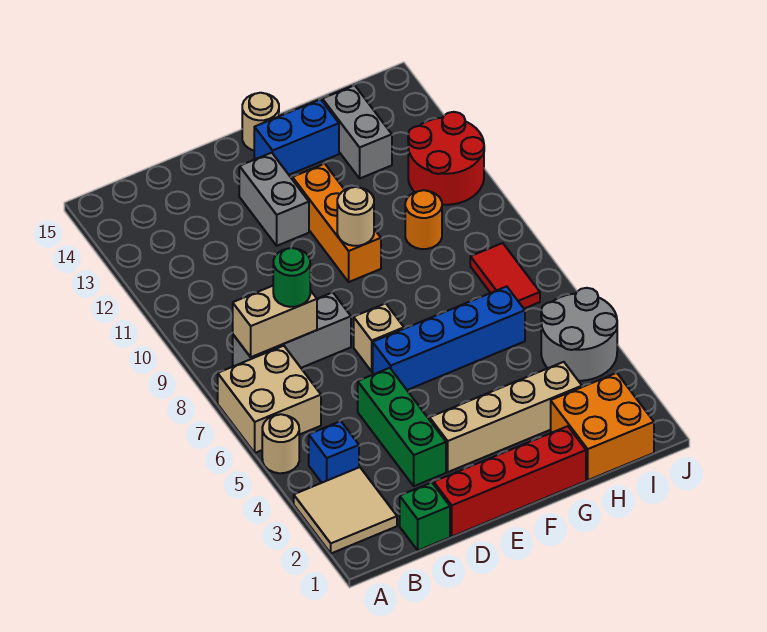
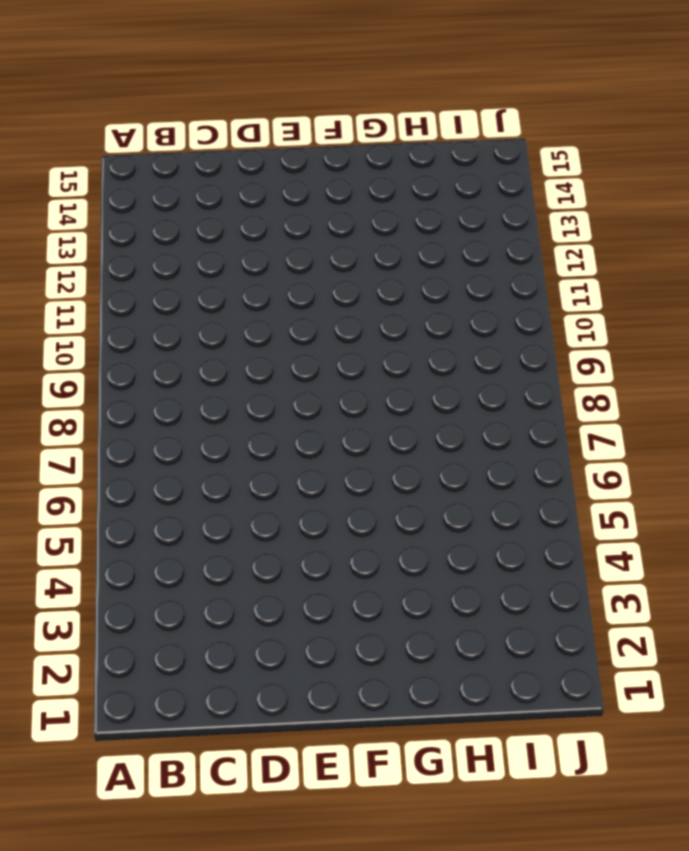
none -> tan 2x2 tile [294,467,397,553]
none -> tan 1x1 round brick [262,414,299,473]
none -> tan 2x2 brick [218,346,321,453]

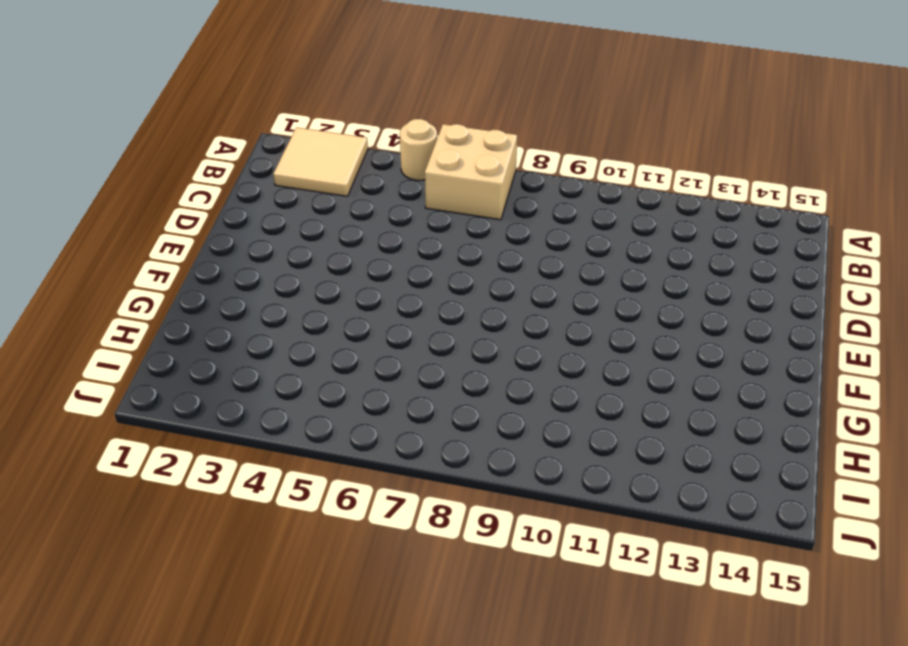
none -> blue 1x1 brick [309,421,359,483]
none -> grey 1x3 brick [233,292,351,368]
none -> green 1x1 brick [400,483,450,550]

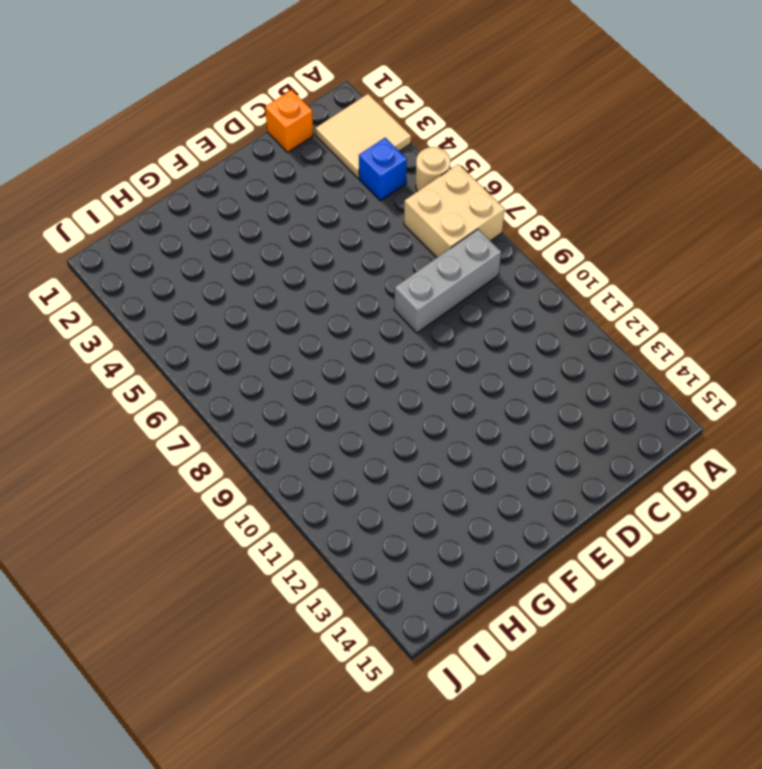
orange 1x1 brick [265,90,313,152] -> green 1x1 brick [400,483,450,550]
none -> red 1x4 brick [434,426,586,536]
none -> green 1x3 brick [358,368,446,486]
none -> tan 1x4 brick [430,362,582,472]

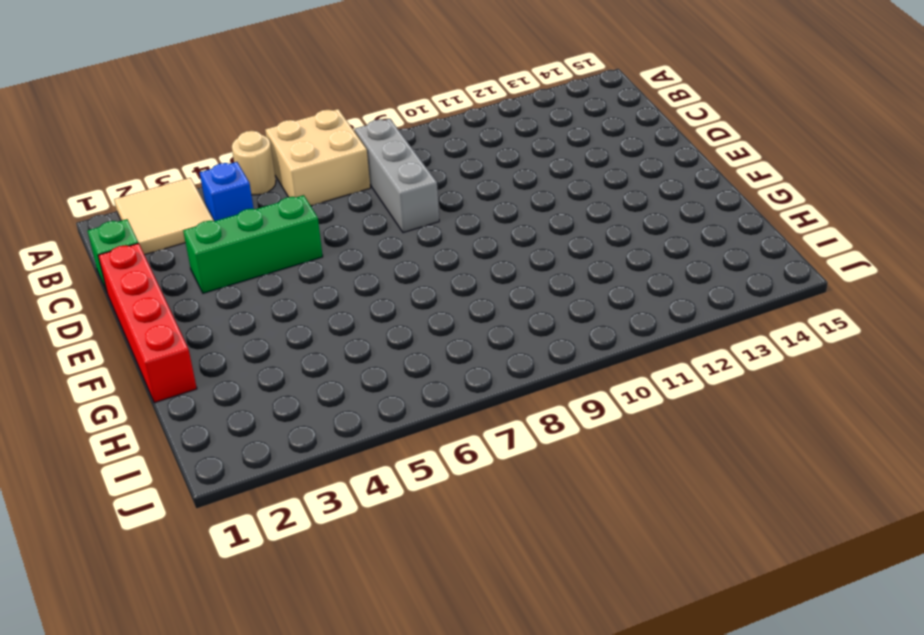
none -> tan 1x4 brick [430,362,582,472]
none -> blue 1x4 brick [373,286,525,390]
none -> tan 1x1 brick [354,304,404,371]

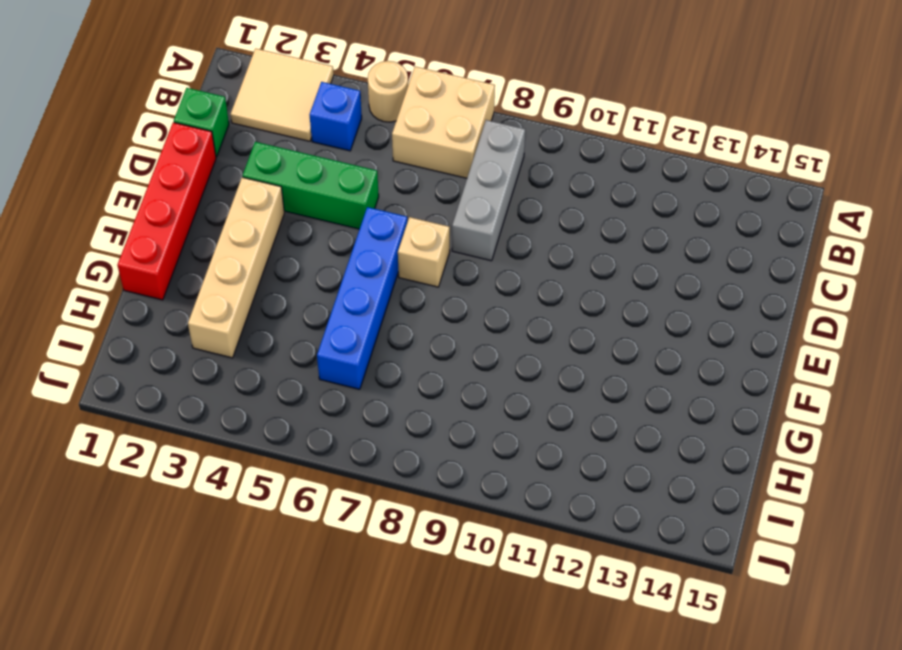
none -> grey 1x2 brick [239,153,309,246]
none -> orange 1x3 brick [292,164,381,282]
none -> blue 1x2 brick [254,99,339,175]

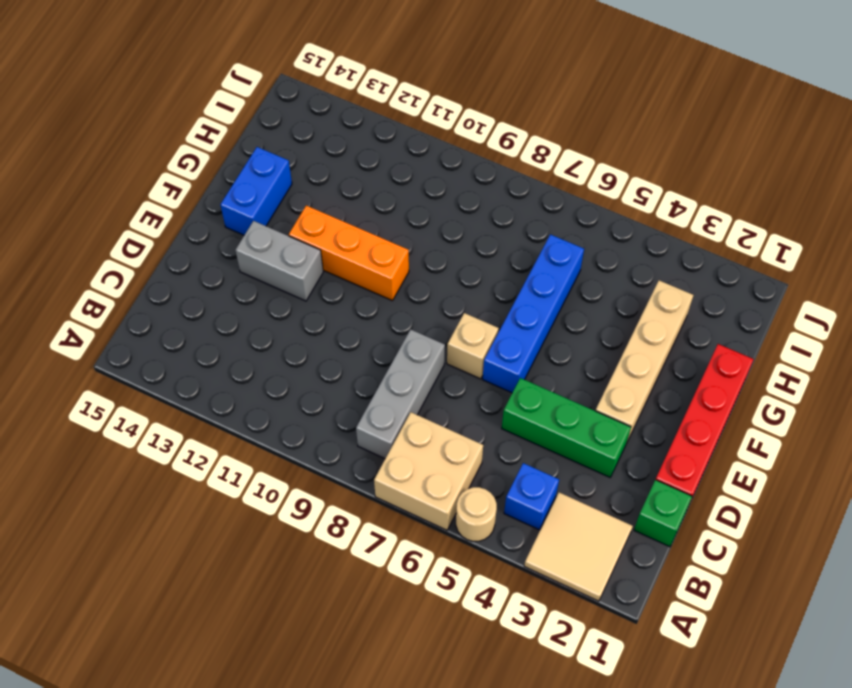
none -> tan 1x1 round brick [242,93,279,151]
none -> orange 2x2 brick [551,373,654,480]
none -> orange 1x1 round brick [405,190,442,249]

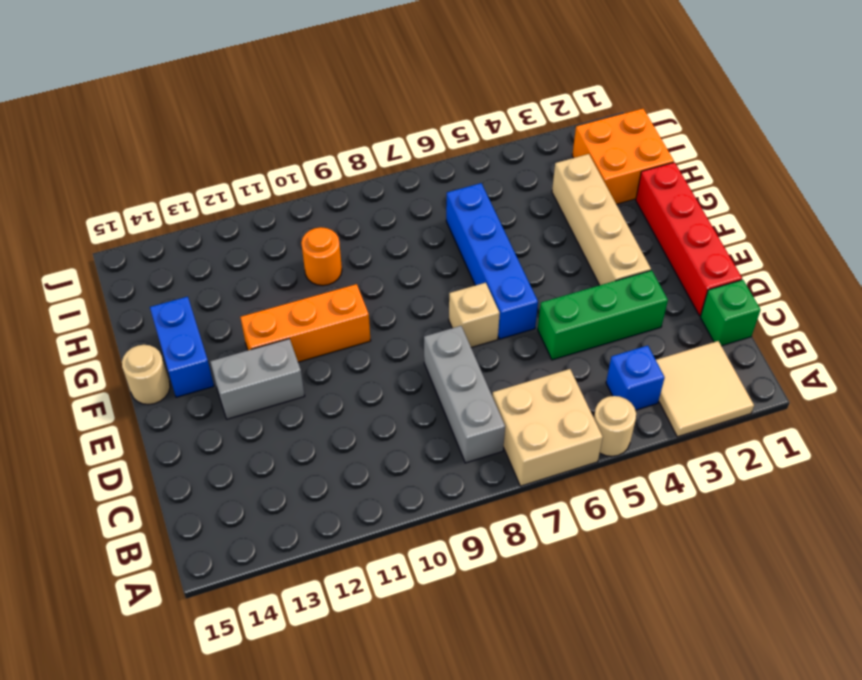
none -> grey 1x2 brick [322,85,392,178]
none -> grey 2x2 round brick [541,288,617,381]
none -> red 1x2 tile [470,243,540,309]

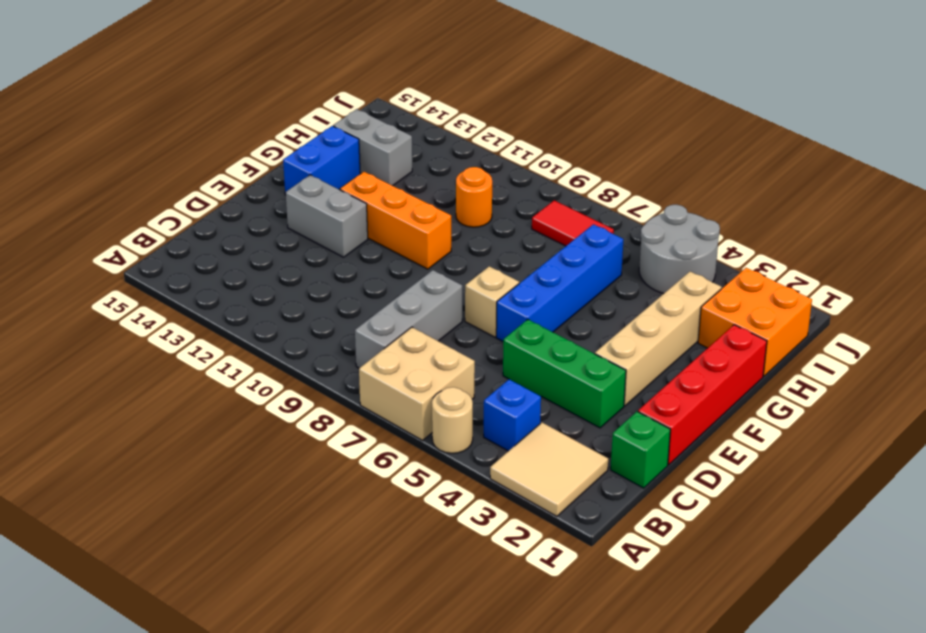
none -> tan 1x1 round brick [242,93,279,151]
none -> red 2x2 round brick [408,112,484,205]
none -> tan 1x2 brick [233,286,317,357]

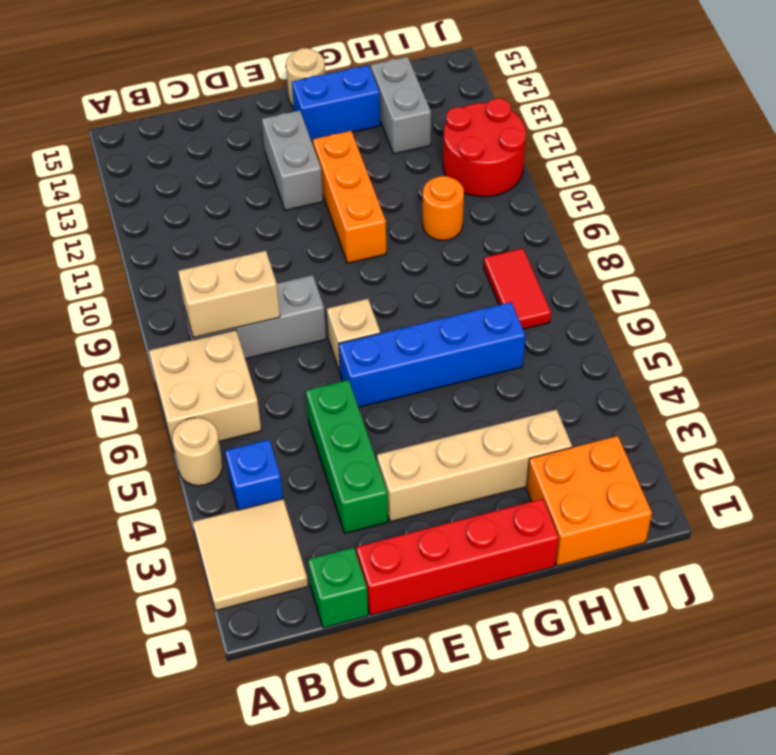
none -> grey 2x2 round brick [541,288,617,381]
none -> tan 1x1 round brick [337,187,374,246]
none -> green 1x1 round brick [273,248,310,307]

